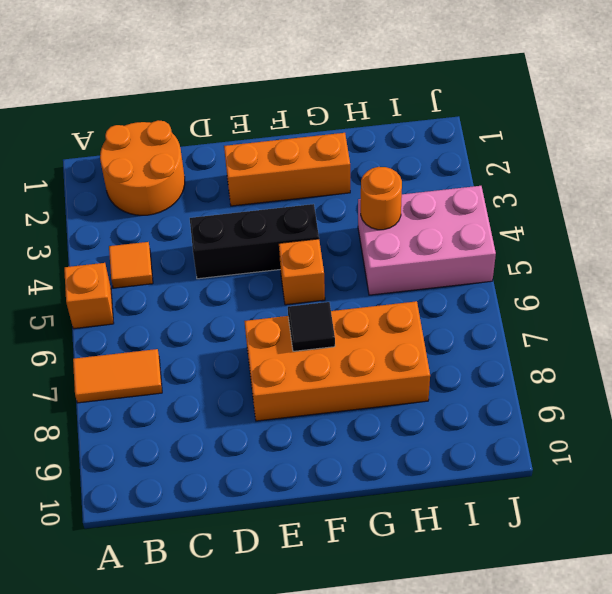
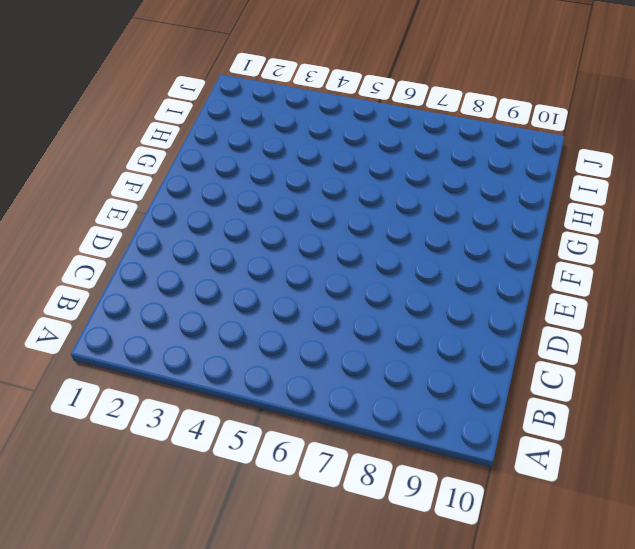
none -> orange 1x1 brick [64,263,114,329]
none -> orange 1x2 tile [73,349,162,403]

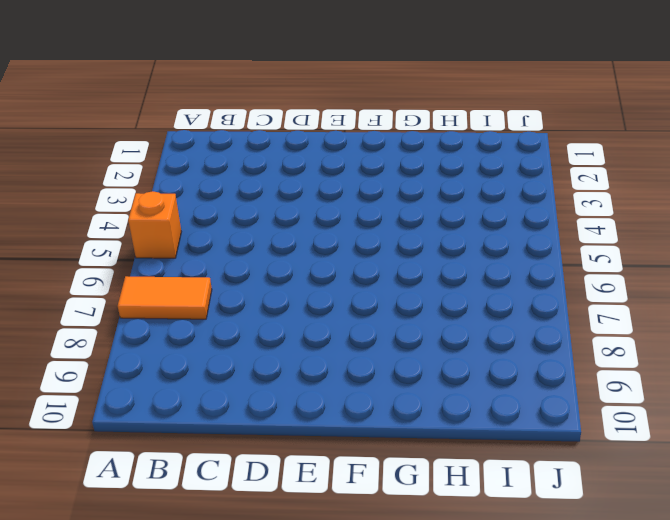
none -> orange 2x2 round brick [100,120,185,215]
none -> orange 1x1 tile [109,242,153,288]

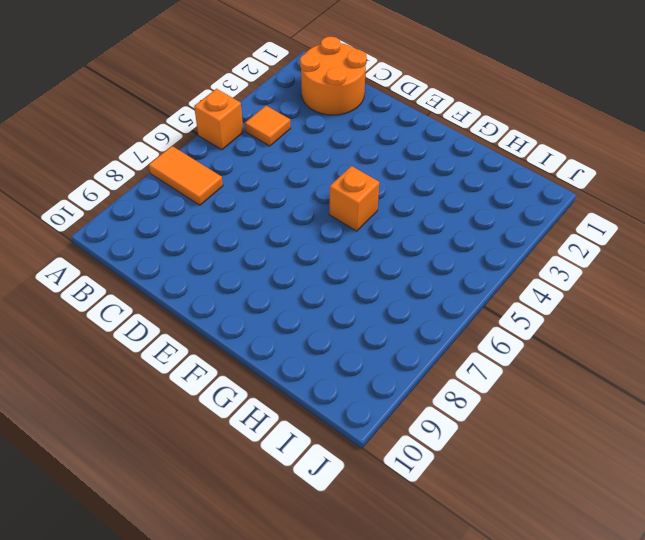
none -> black 1x3 brick [190,204,319,279]
none -> orange 1x3 brick [224,133,350,206]

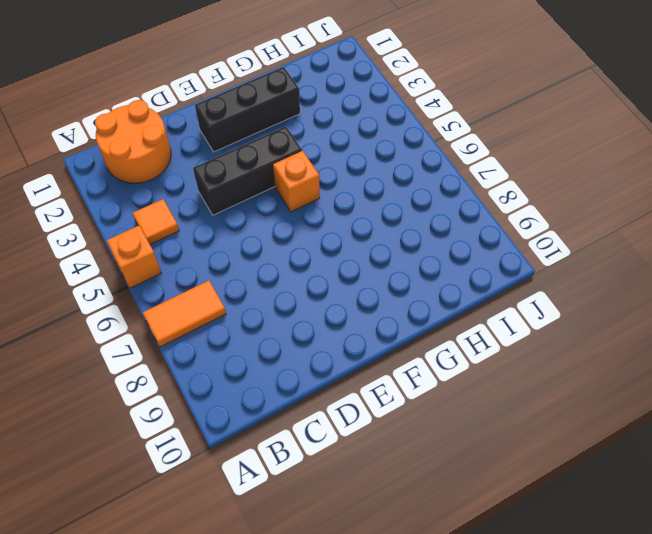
black 1x3 brick [195,67,300,152] -> orange 1x3 brick [224,133,350,206]
none -> orange 2x4 brick [244,301,430,421]
none -> pink 2x3 brick [358,186,496,295]

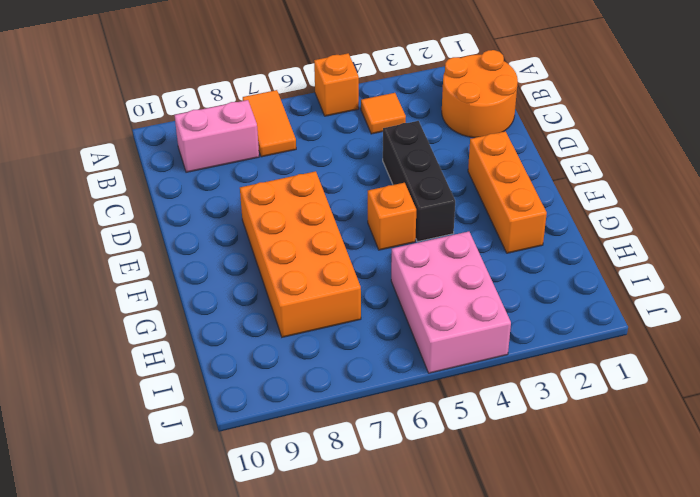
pink 1x2 brick [175,100,259,172] -> none
none -> black 1x1 tile [288,302,335,351]
none -> orange 1x1 round brick [361,167,402,230]

